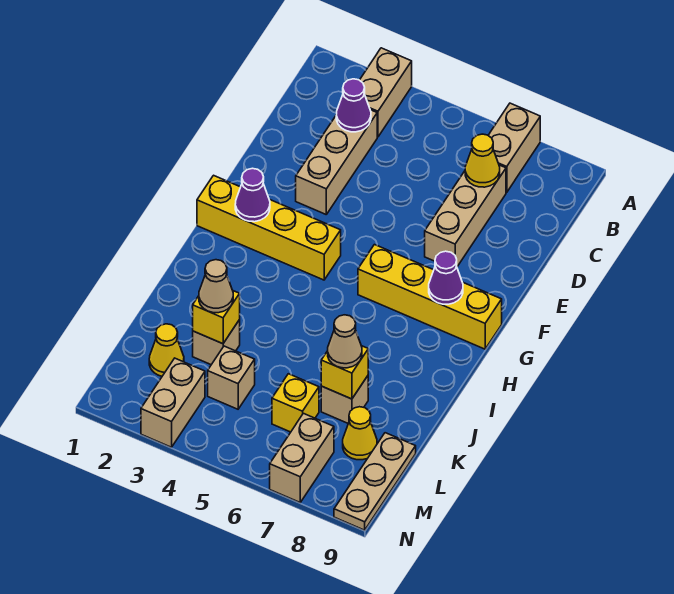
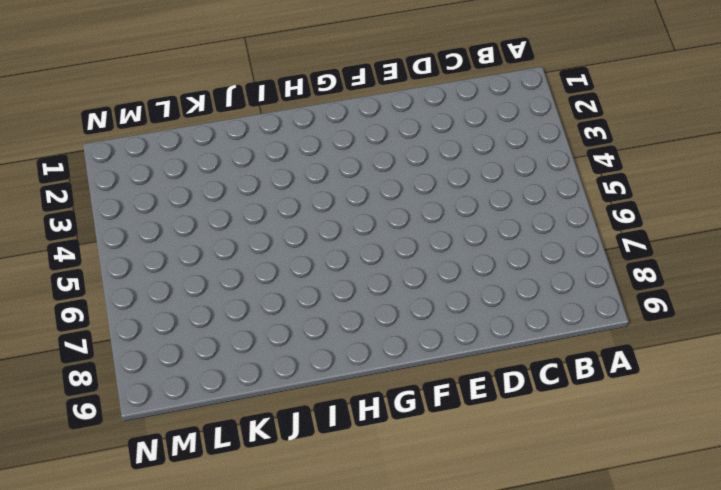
none -> tan 1x2 brick [360,48,412,137]
none -> tan 1x2 brick [488,103,540,192]
none -> tan 1x3 brick [296,110,377,214]

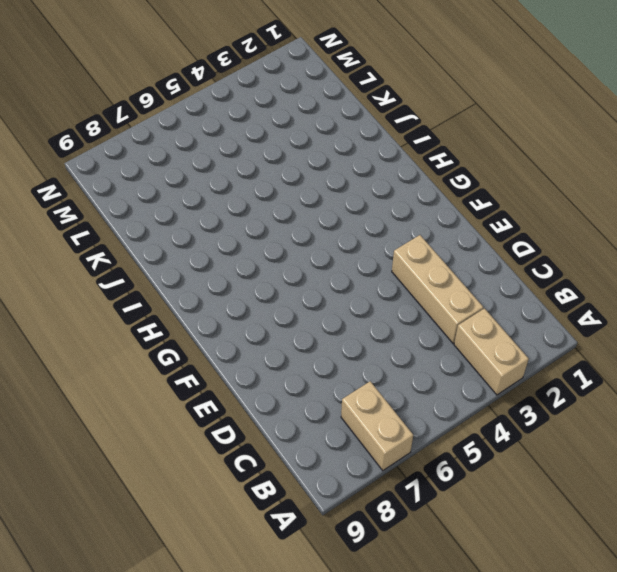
none -> tan 1x3 brick [425,165,506,267]
none -> yellow 1x4 brick [197,175,341,280]
none -> yellow 1x4 brick [358,245,502,349]

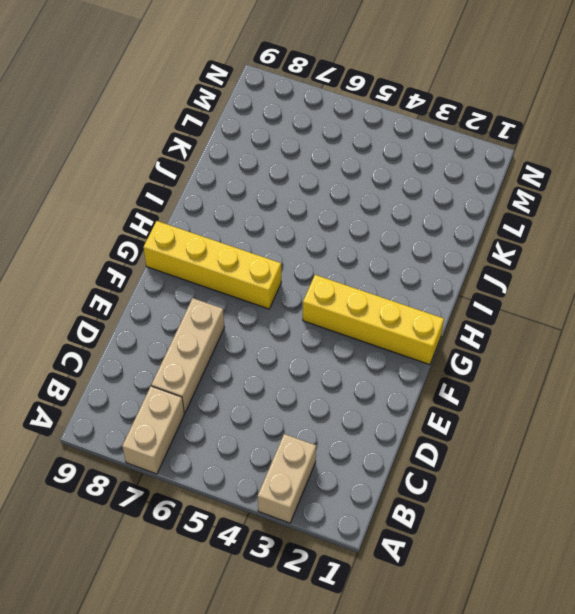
none -> tan 1x3 brick [296,110,377,214]
none -> tan 1x1 brick [193,320,240,365]
none -> tan 1x1 brick [321,376,368,423]

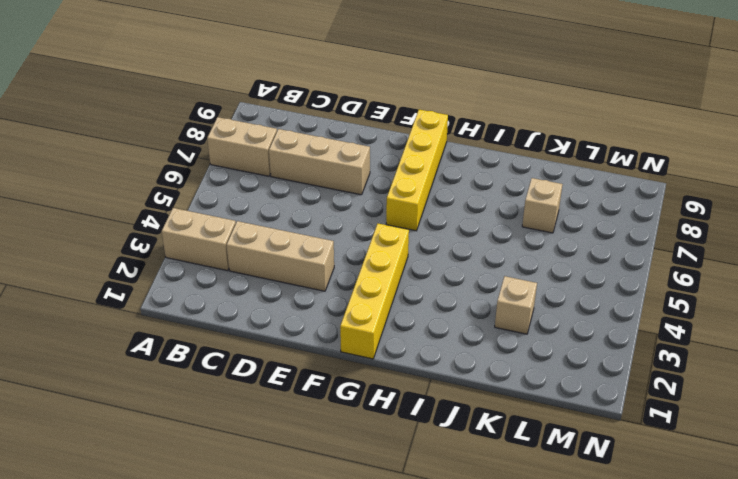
none -> yellow 1x1 cone [149,324,184,376]
none -> tan 1x1 brick [208,346,255,409]
none -> yellow 1x1 brick [272,374,319,432]

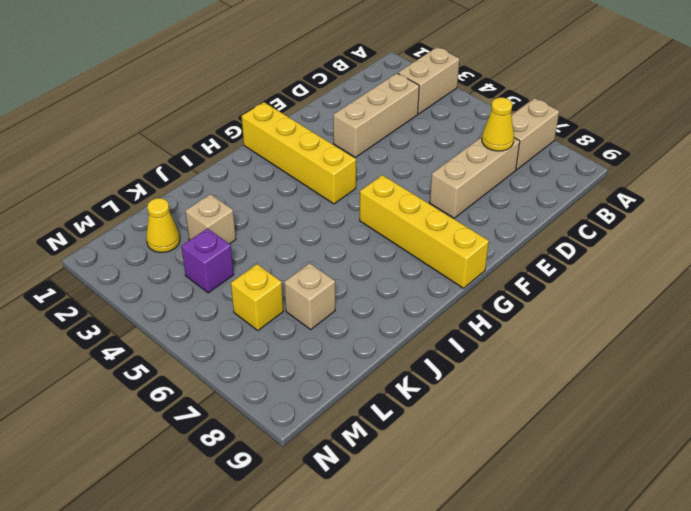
purple 1x1 brick [181,228,234,293] -> tan 1x1 brick [208,346,255,409]
none -> yellow 1x1 cone [343,407,377,460]
none -> tan 1x3 plate [334,433,416,530]
none -> tan 1x2 brick [141,358,205,447]

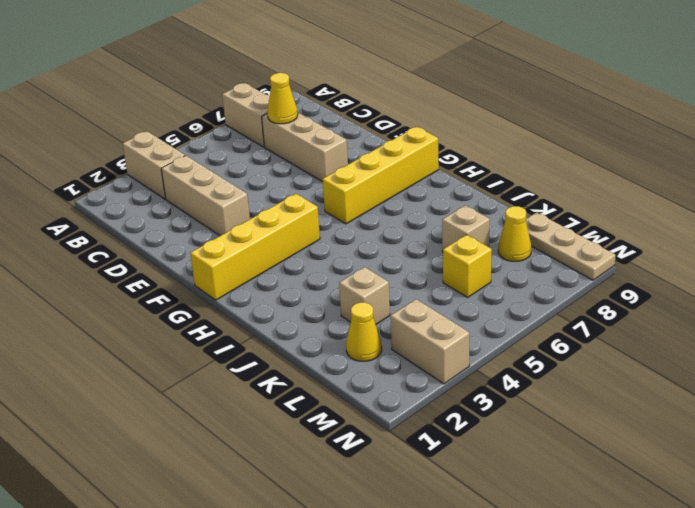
none -> tan 1x1 brick [208,346,255,409]
none -> tan 1x2 brick [270,413,334,502]
none -> purple 1x1 cone [336,79,371,132]

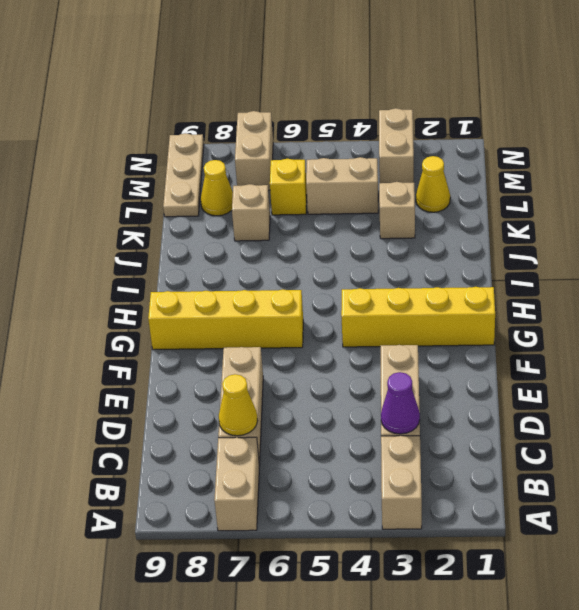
tan 1x2 brick [306,157,378,214] -> tan 1x1 brick [208,346,255,409]
none -> purple 1x1 cone [235,168,270,222]
none -> purple 1x1 cone [429,251,463,304]
none -> yellow 1x1 brick [193,291,240,344]

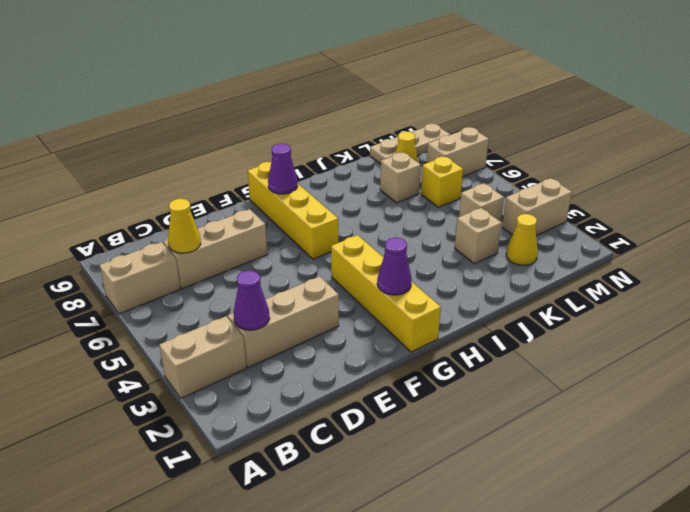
none -> yellow 1x1 brick [193,291,240,344]
none -> yellow 1x1 brick [321,346,368,399]
none -> tan 1x1 cone [199,260,233,313]

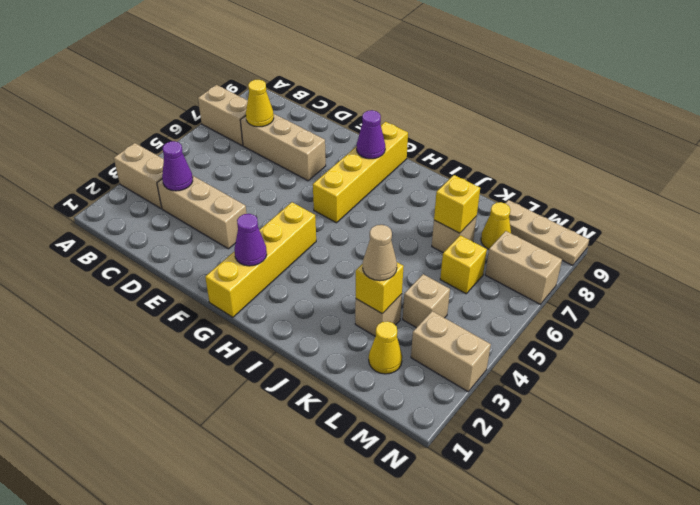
none -> tan 1x1 cone [328,315,362,368]

